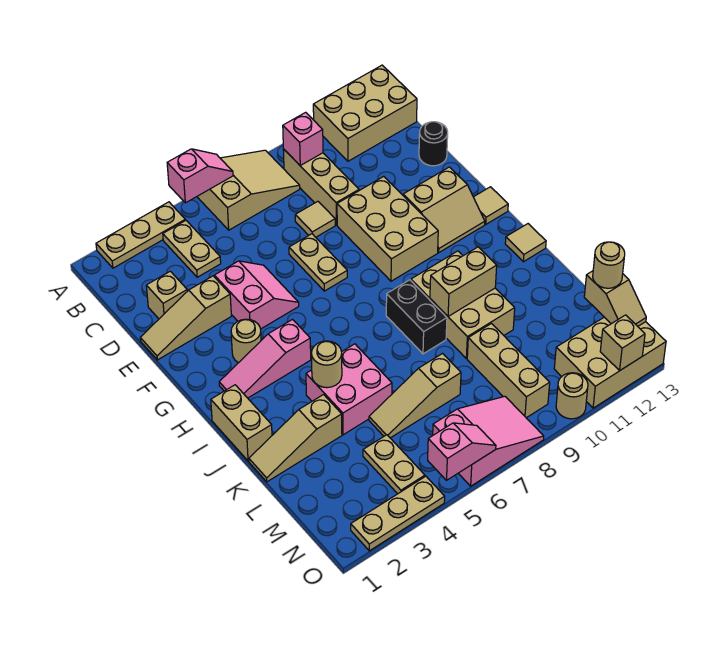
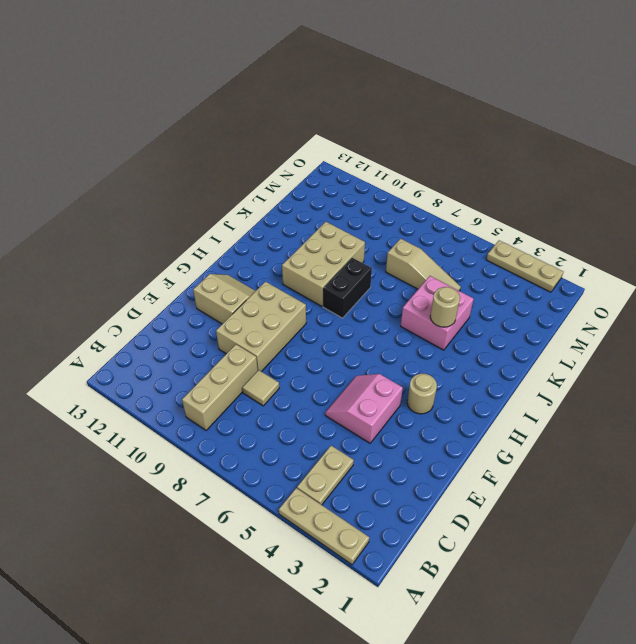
none -> tan 2x3 slope [197,150,300,230]
none -> tan 2x3 brick [313,65,417,161]
none -> tan 1x1 brick [146,271,187,319]
none -> black 1x1 round brick [419,122,448,166]

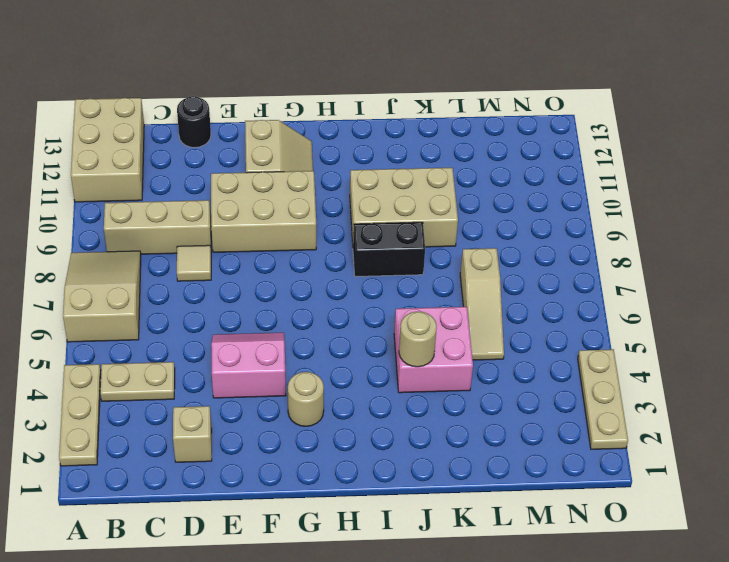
none -> tan 1x3 slope [140,276,231,360]
none -> tan 1x2 plate [289,234,347,291]
none -> tan 1x1 tile [474,187,508,224]
none -> pink 1x3 slope [219,319,311,398]

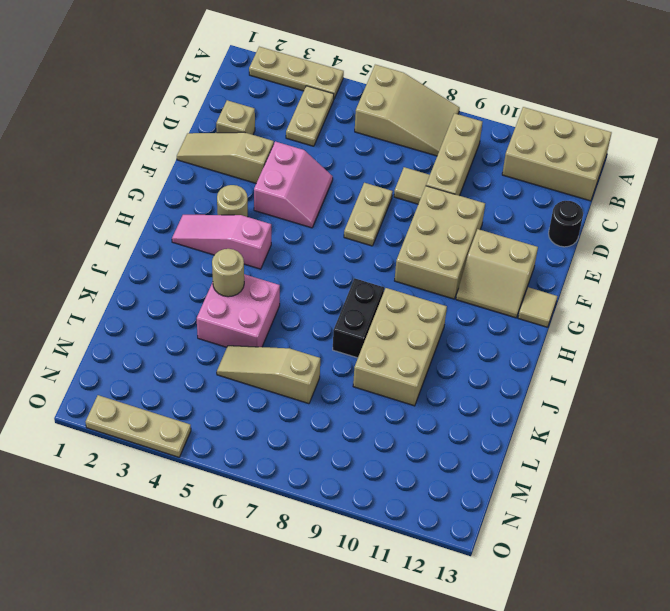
none -> tan 1x2 brick [211,385,272,461]
none -> tan 1x1 tile [505,224,546,262]
none -> tan 1x3 slope [249,395,342,482]
none -> tan 1x3 brick [467,324,550,418]

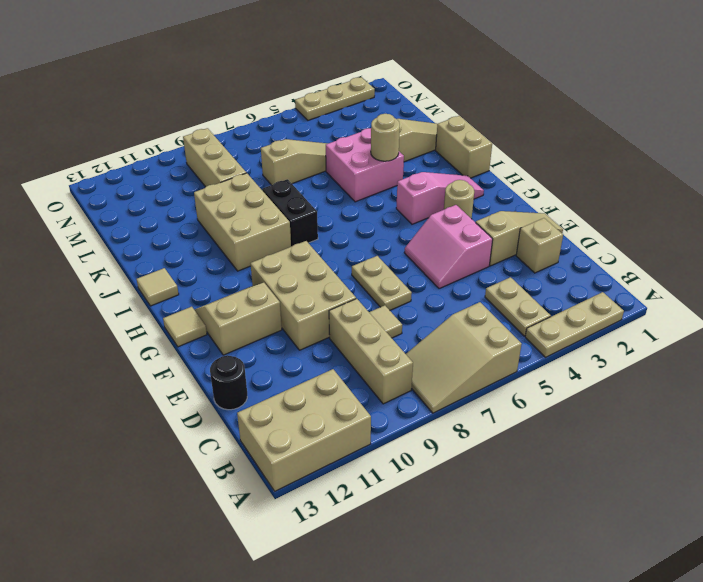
none -> tan 1x2 plate [363,435,425,494]
none -> pink 2x3 slope [433,396,544,486]
none -> tan 2x3 brick [554,317,666,408]
none -> tan 1x1 round brick [556,373,588,419]

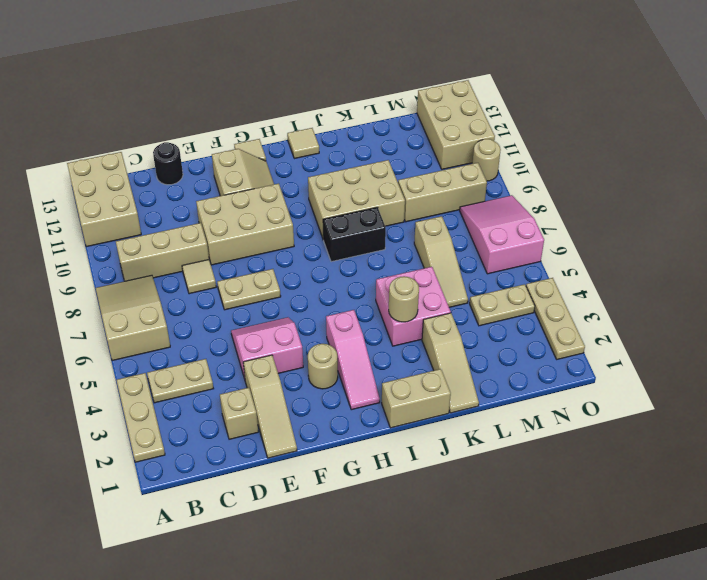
none -> pink 1x2 slope [167,149,233,203]
none -> pink 1x1 brick [283,112,323,165]
none -> tan 1x2 brick [430,247,497,316]
none -> tan 1x2 slope [584,271,646,326]

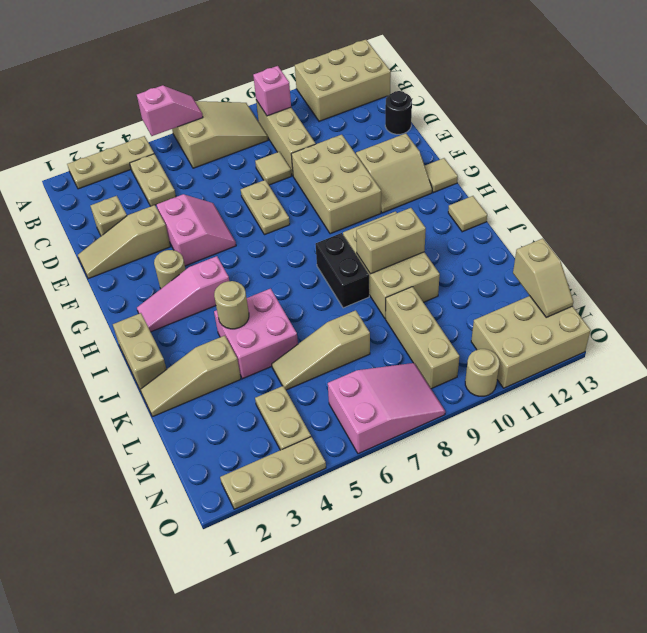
none -> pink 1x2 slope [428,423,496,480]
none -> tan 1x1 brick [600,315,645,370]
none -> tan 1x1 round brick [593,242,625,288]

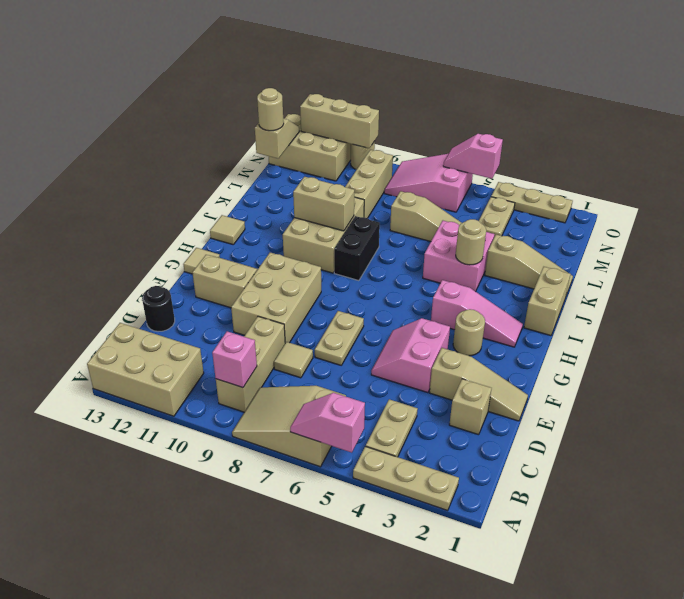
tan 1x3 brick [300,94,379,148] -> tan 1x1 brick [600,315,645,370]

